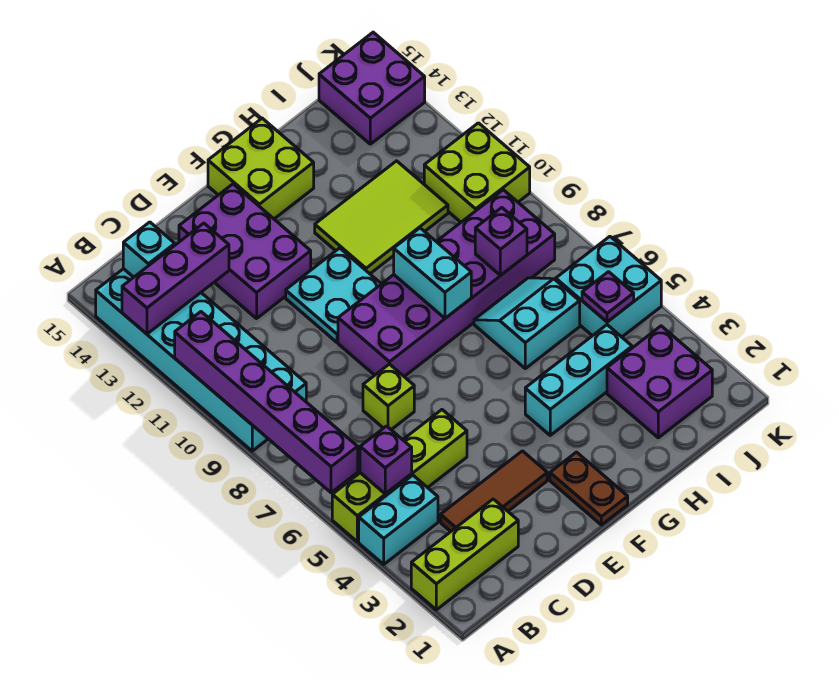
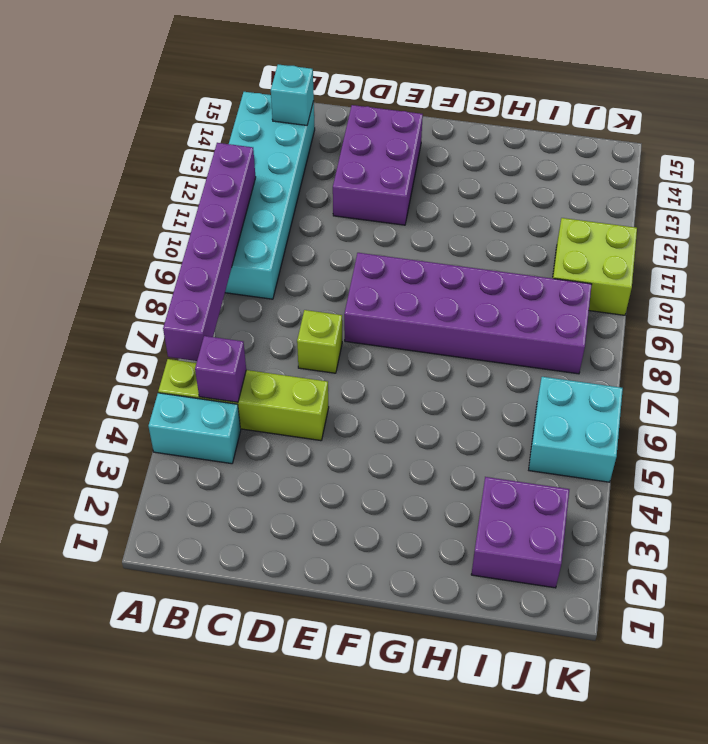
none -> lime 1x3 brick [411,499,518,610]
none -> brown 1x3 tile [441,451,547,531]
none -> cyan 2x2 plate [286,248,381,342]

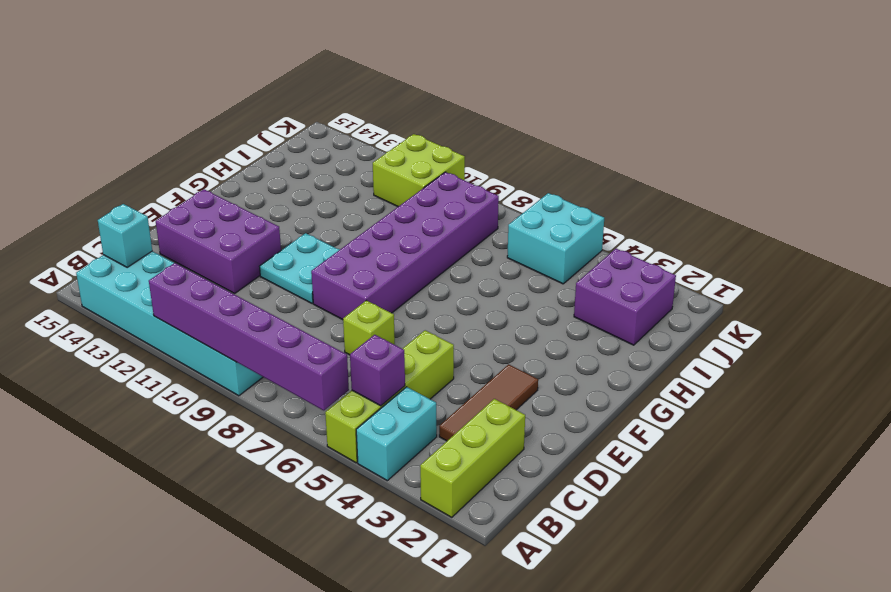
none -> brown 1x2 plate [550,452,628,525]
none -> lime 2x2 brick [208,118,314,219]
none -> cyan 1x3 brick [525,325,632,435]

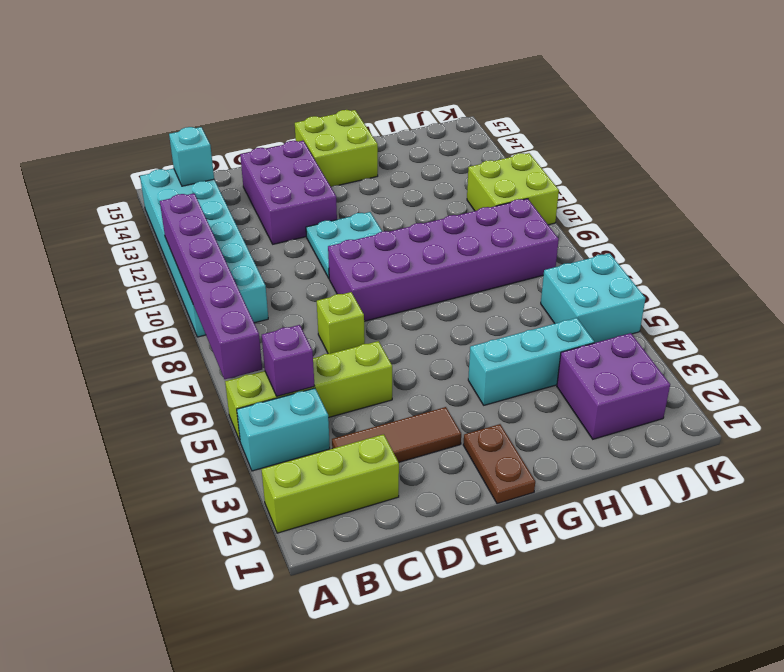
none -> lime 2x3 tile [315,161,448,274]
none -> cyan 2x2 slope [474,278,580,369]
none -> purple 2x2 brick [319,32,425,144]

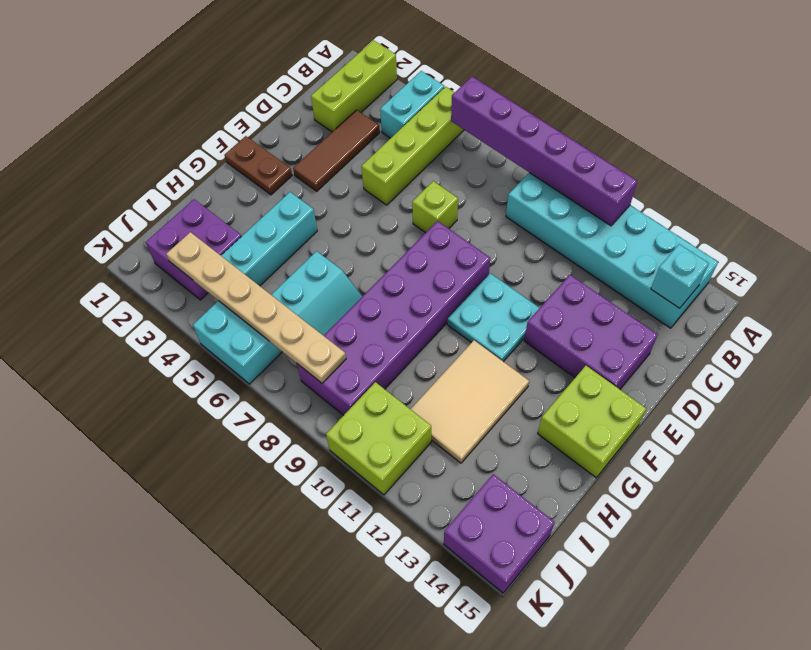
tan 2x3 tile [411,340,529,463] -> lime 2x3 tile [315,161,448,274]
tan 1x6 plate [166,232,346,383] -> purple 1x1 plate [582,272,634,322]
none -> purple 1x3 brick [122,223,229,334]
none -> purple 1x1 brick [360,426,412,494]
none -> cyan 1x2 brick [394,228,471,318]

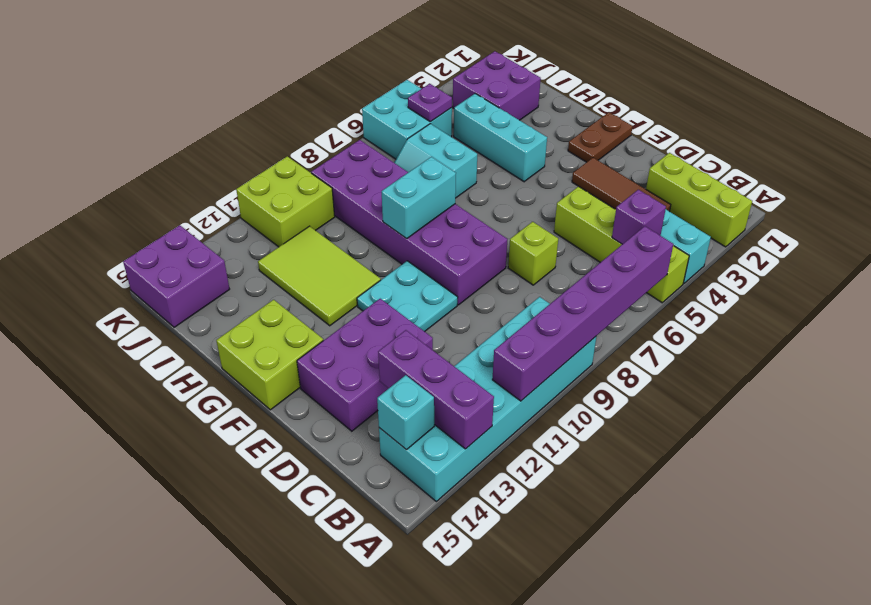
none -> purple 1x1 brick [475,208,527,275]

